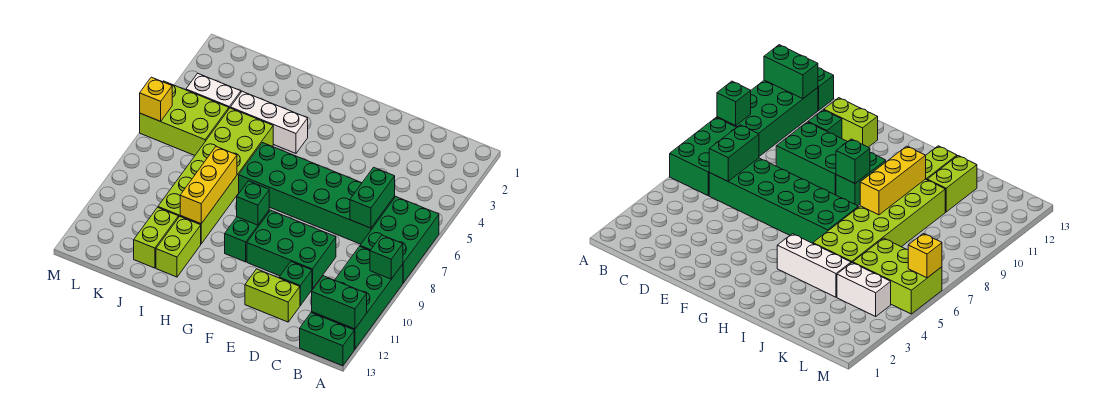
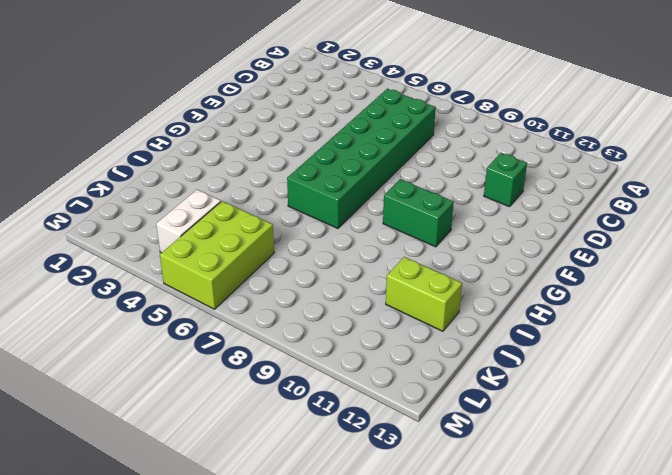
none -> green 2x3 brick [360,197,439,283]
none -> green 2x4 brick [312,246,403,349]
none -> green 1x2 brick [300,313,354,366]

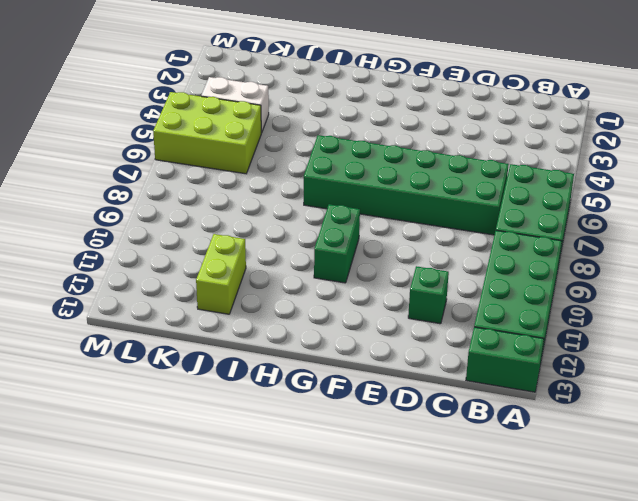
none -> green 2x3 brick [247,210,336,289]
none -> lime 1x2 brick [245,269,300,322]
none -> white 1x3 brick [230,91,308,153]

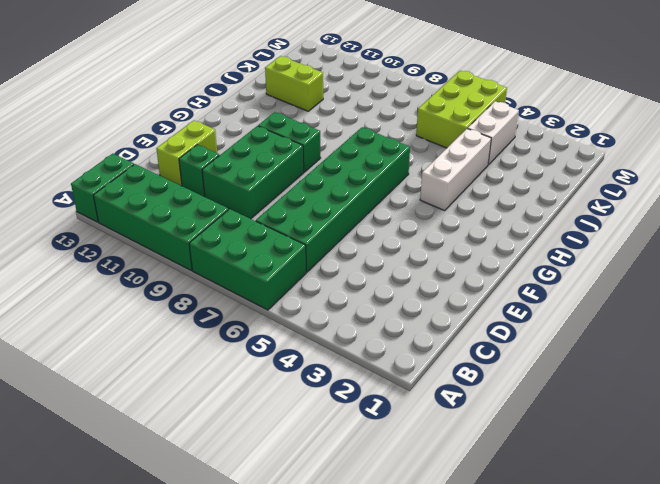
none -> lime 2x6 brick [158,108,273,244]
none -> lime 1x2 brick [156,217,201,277]
none -> green 1x1 brick [370,235,403,279]

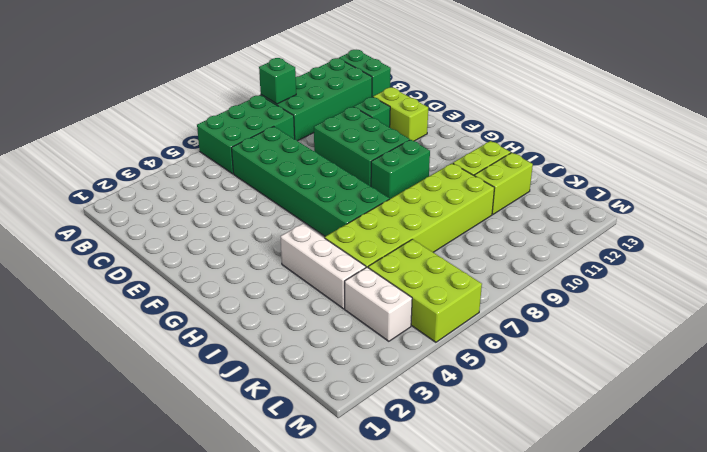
none -> green 1x2 brick [312,276,367,329]
none -> green 1x2 brick [350,167,395,228]
none -> green 1x1 brick [237,181,269,225]

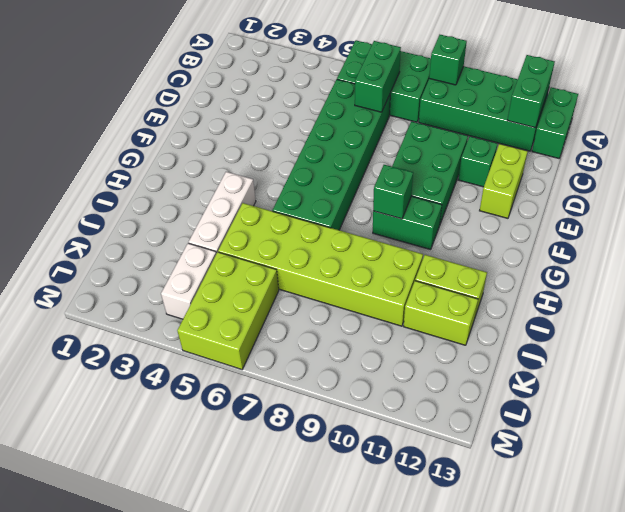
green 1x2 brick [355,41,401,112] -> green 1x2 brick turned to [350,167,395,228]
none -> yellow 1x3 brick [180,146,237,224]
none -> yellow 1x1 brick [140,77,172,121]

